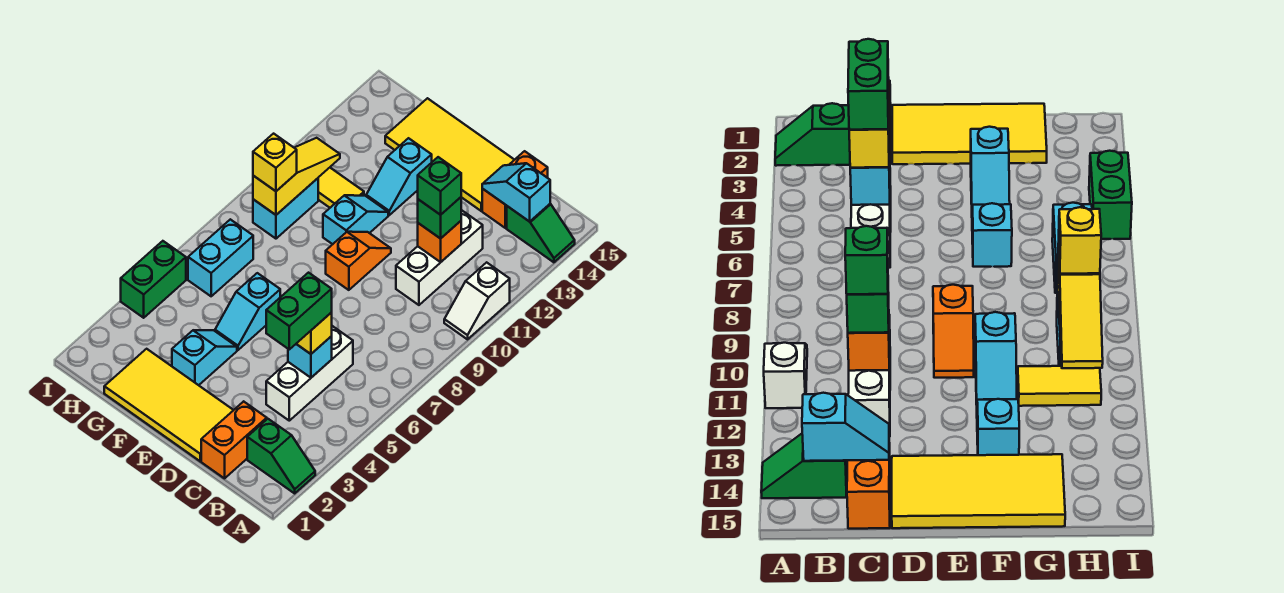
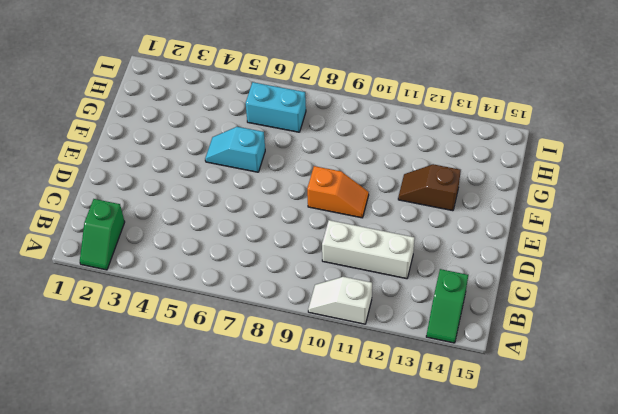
brown 1x2 slope [398,164,461,211] -> cyan 1x2 slope [366,138,432,215]
none -> orange 1x2 brick [201,401,267,478]
none -> white 1x3 brick [266,326,353,421]
none -> orange 1x2 brick [482,151,548,228]

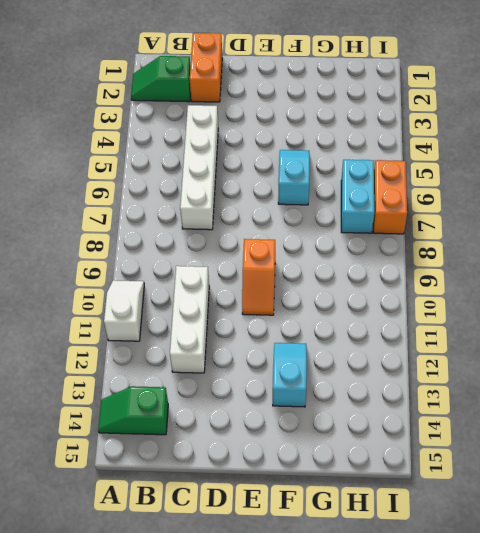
white 1x4 brick [180,105,218,230] -> white 1x3 brick [266,326,353,421]
orange 1x2 brick [373,160,407,234] -> orange 1x2 brick moved to [482,151,548,228]
none -> yellow 2x4 tile [104,349,233,461]
none -> yellow 2x4 tile [385,98,514,211]
none -> cyan 1x2 slope [172,330,237,385]

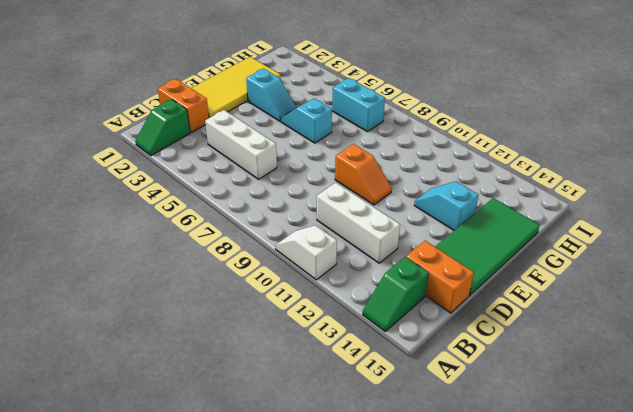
green 2x4 tile [435,198,540,296] -> yellow 2x4 tile [385,98,514,211]
none -> cyan 1x2 slope [323,195,388,244]
none -> yellow 1x2 tile [318,168,364,208]
none -> cyan 1x2 brick [253,178,318,239]

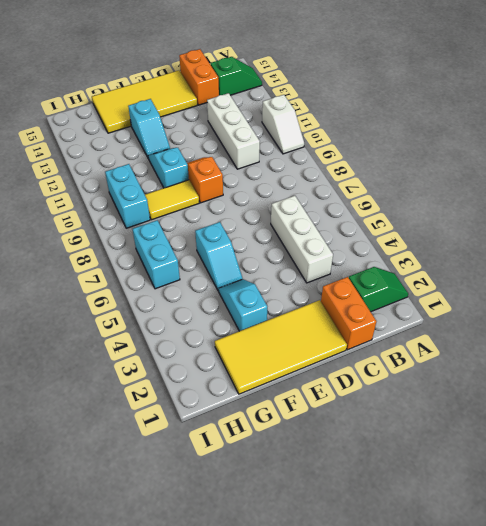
yellow 1x2 tile [145,180,199,220] -> yellow 1x2 tile moved to [318,168,364,208]
none -> green 1x2 brick [121,241,186,318]
none -> cyan 1x2 slope [482,163,550,222]
none -> cyan 1x1 brick [288,336,332,378]

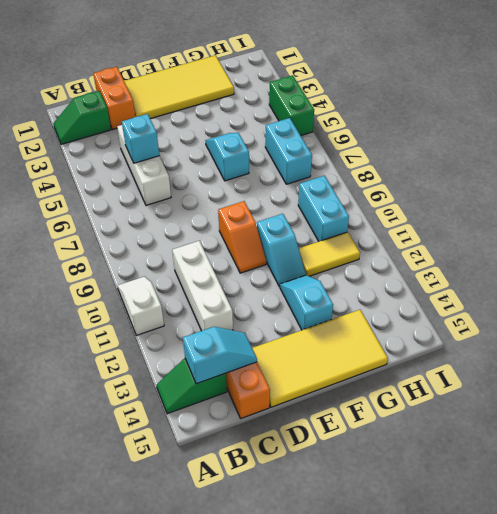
none -> cyan 1x2 slope [172,330,237,385]
none -> orange 1x1 brick [418,221,461,262]
none -> yellow 1x3 slope [253,138,340,215]

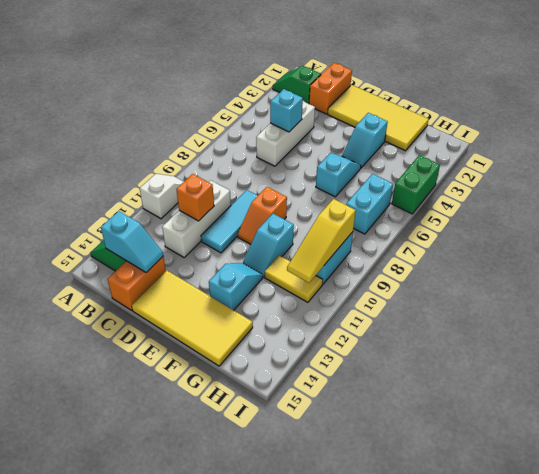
cyan 1x3 tile [201,190,258,253] -> none
none -> yellow 1x1 brick [296,312,332,354]
none -> green 1x1 brick [418,197,461,239]
none -> yellow 1x1 brick [253,134,297,191]

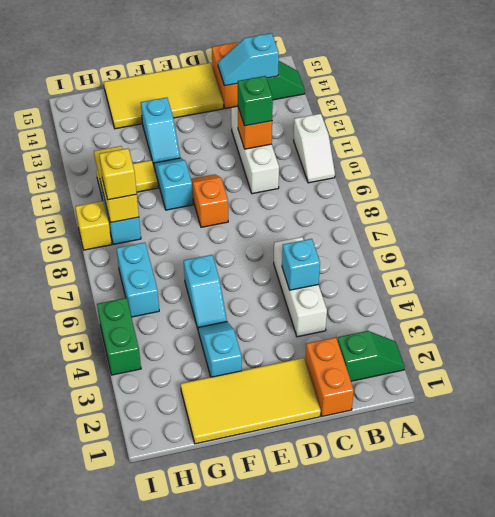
yellow 1x1 brick [75,201,112,250] -> yellow 1x1 brick moved to [296,312,332,354]
none -> green 1x2 brick [266,273,332,349]
none -> green 1x1 brick [418,157,461,215]

